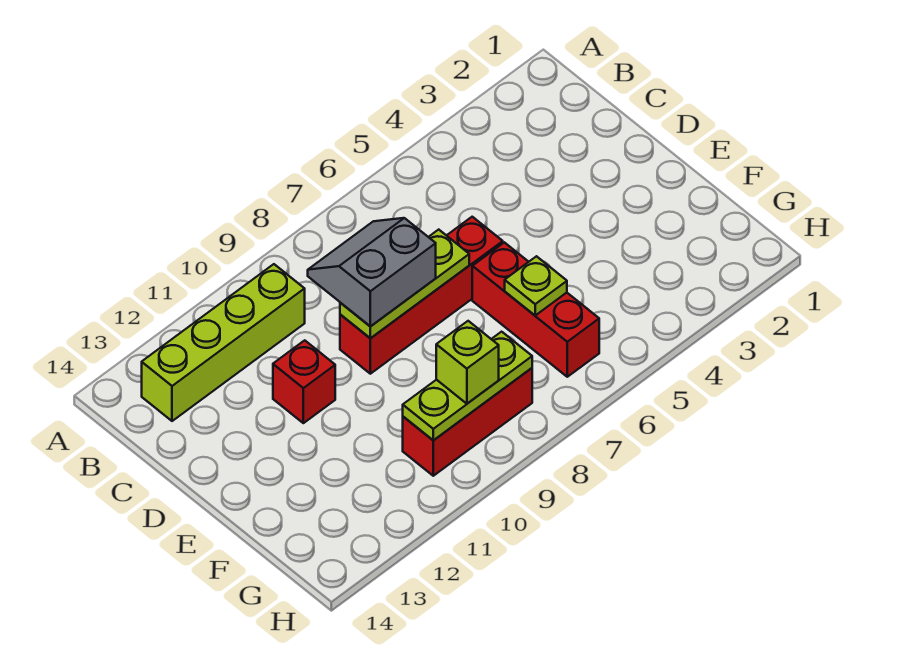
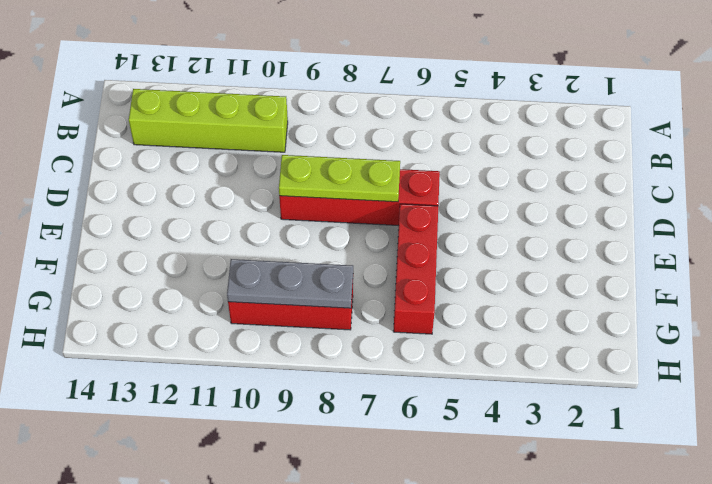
grey 1x3 plate [227,259,353,308] -> lime 1x3 plate [403,332,532,440]
none -> red 1x1 brick [273,340,335,423]
none -> lime 1x1 plate [505,256,567,315]

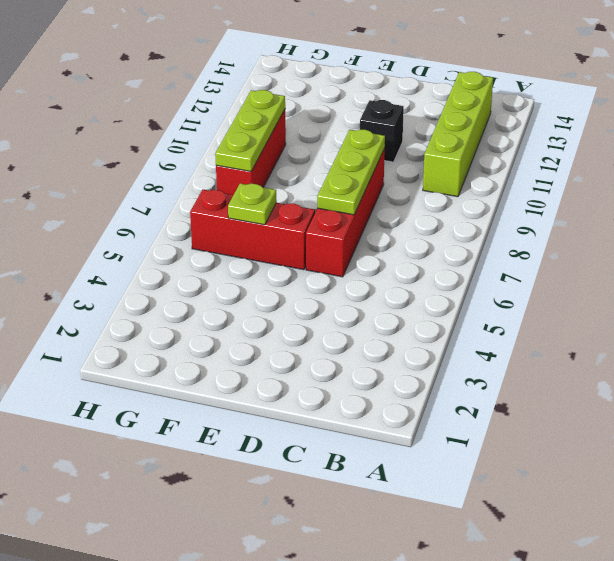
black 1x1 brick [360,100,404,162] -> red 1x1 brick [273,340,335,423]
none -> grey 2x2 slope [308,218,436,327]
none -> lime 1x1 brick [436,321,499,404]

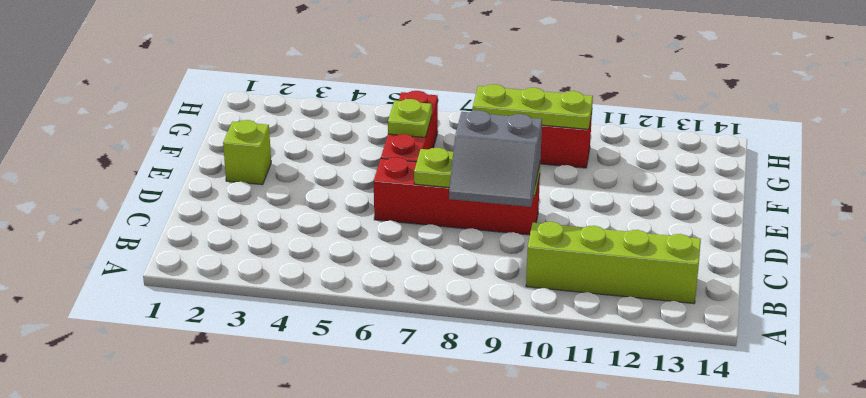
lime 1x1 brick [223,120,271,185] -> lime 1x1 brick moved to [436,321,499,404]
none -> red 1x1 brick [273,340,335,423]

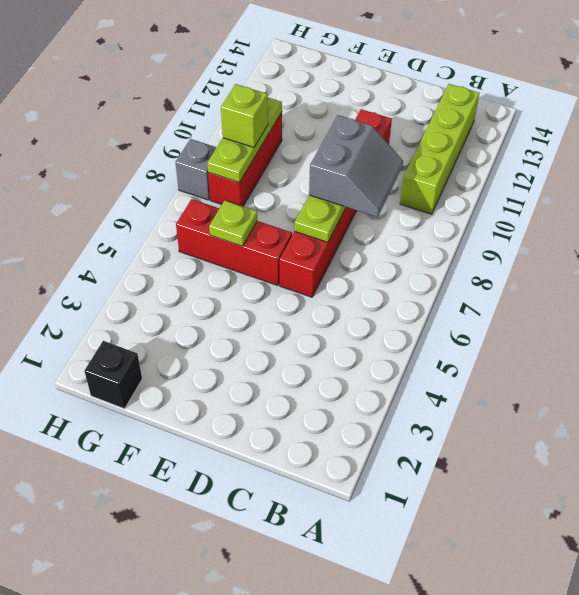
black 1x1 brick [84,341,142,409] -> none
grey 1x1 brick [176,139,217,200] -> none

